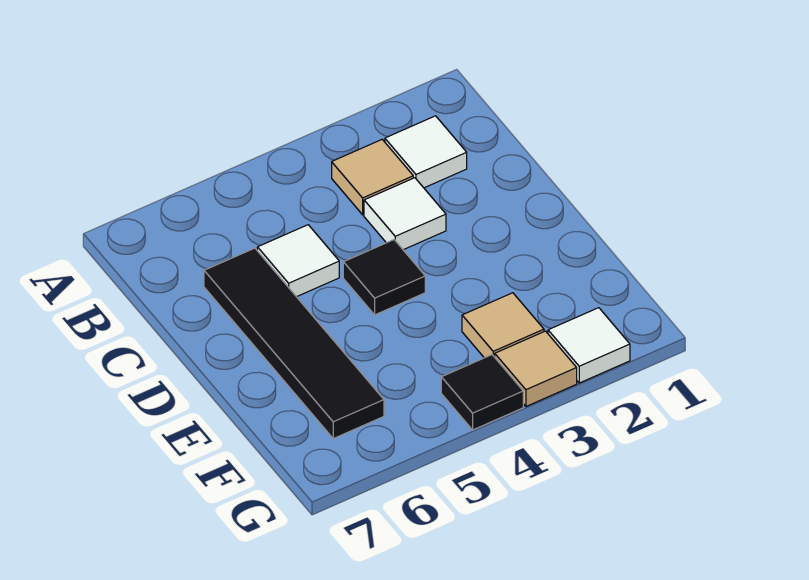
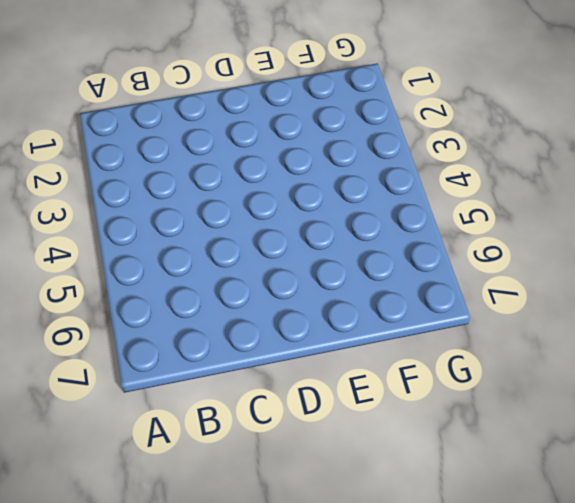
none -> white 1x1 tile [385,116,467,188]
none -> tan 1x1 tile [332,140,413,215]

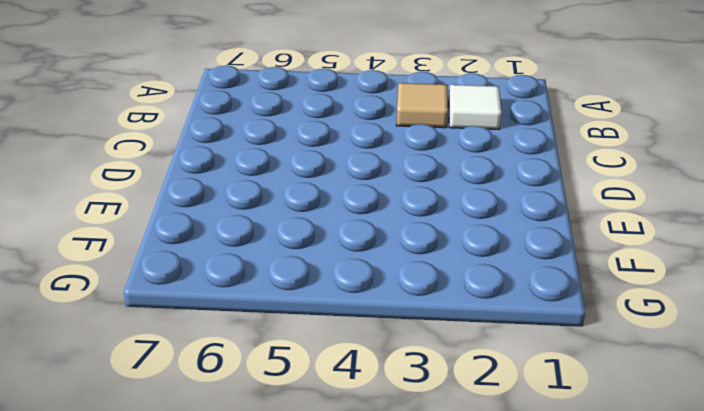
none -> white 1x1 tile [364,178,446,250]
none -> white 1x1 tile [257,225,339,297]

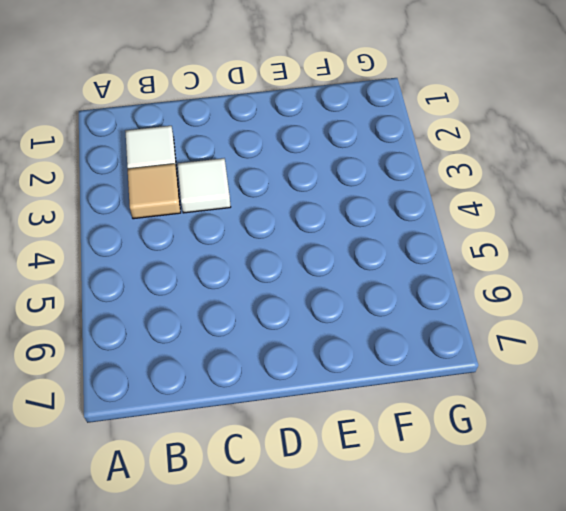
none -> white 1x1 tile [257,225,339,297]
none -> black 1x4 tile [204,248,384,439]

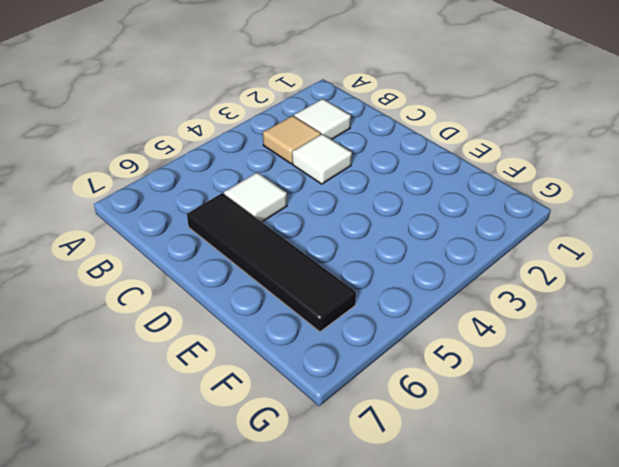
none -> black 1x1 tile [343,240,425,315]
none -> tan 1x1 tile [462,293,544,358]

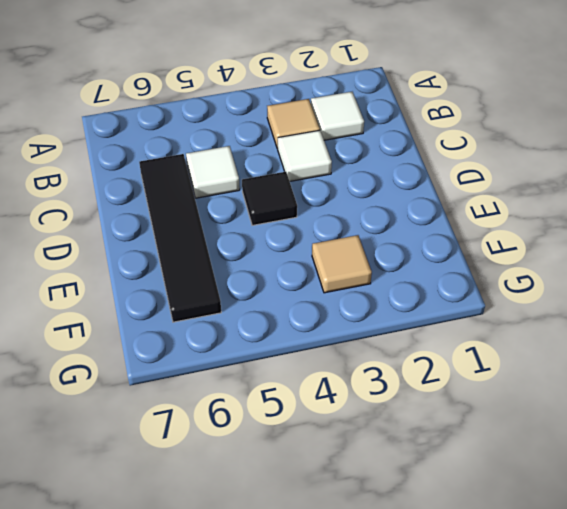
none -> white 1x1 tile [548,308,630,383]
none -> tan 1x1 tile [495,331,577,406]

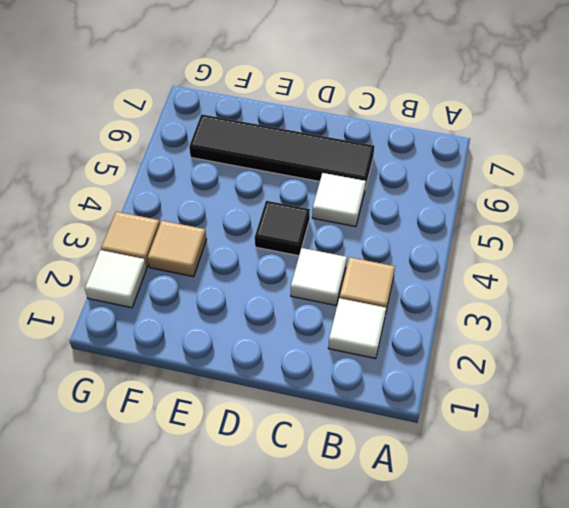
none -> black 1x1 tile [441,355,523,430]

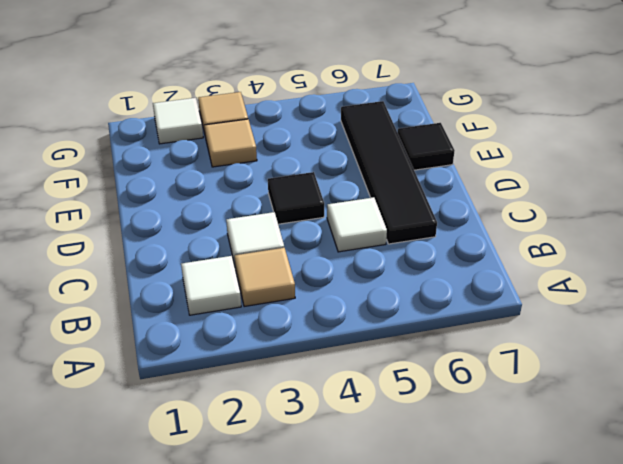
black 1x1 tile [398,123,455,170] -> black 1x1 tile moved to [441,355,523,430]

